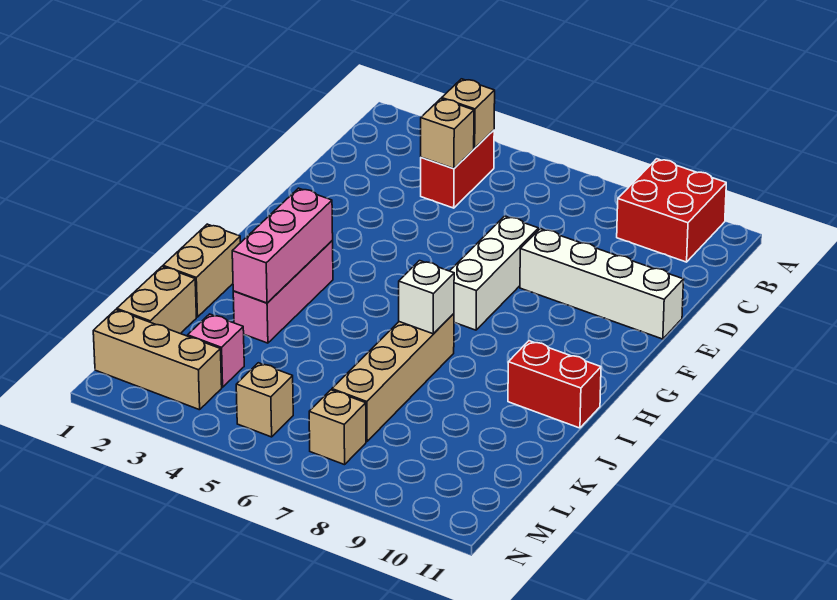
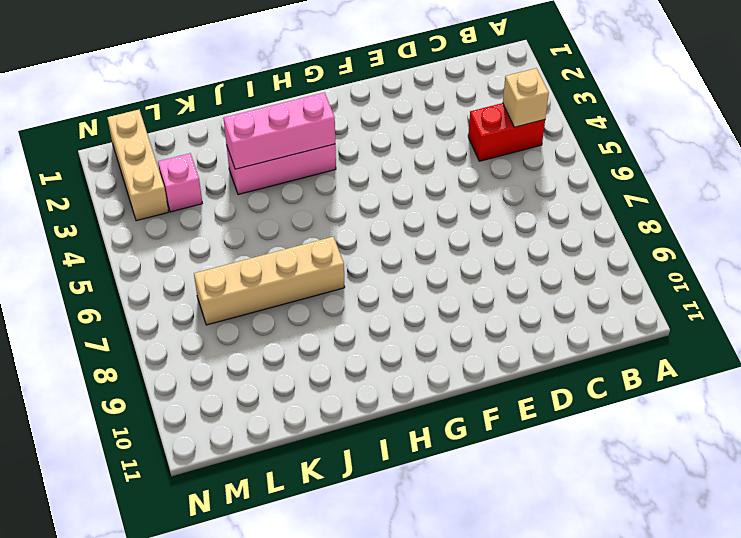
none -> red 2x2 brick [617,159,726,262]
none -> white 1x3 brick [450,216,538,330]
none -> white 1x4 brick [520,229,684,339]

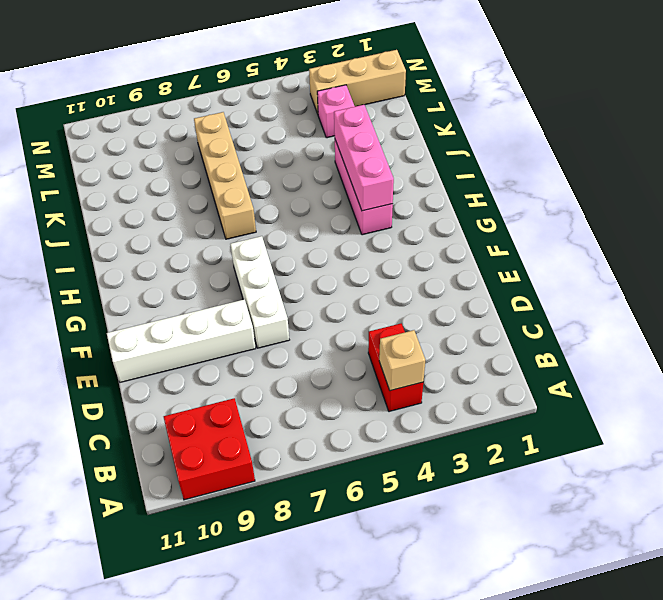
none -> tan 1x2 brick [163,224,240,317]
none -> red 1x2 brick [508,341,601,428]
none -> tan 1x2 brick [117,267,196,334]

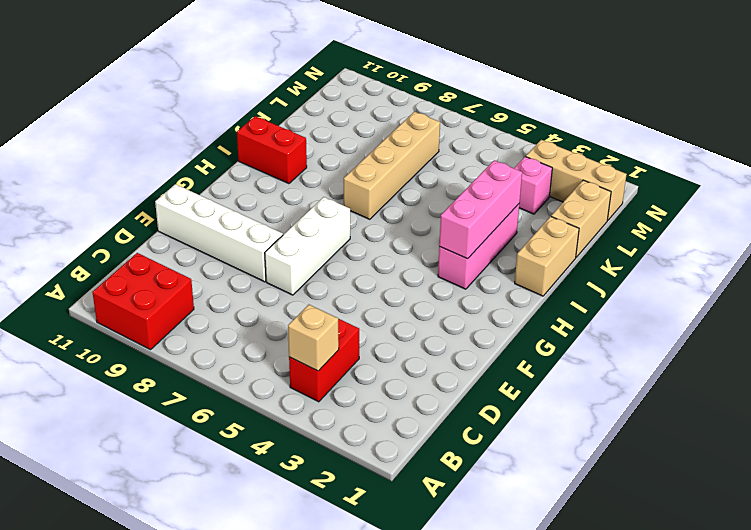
none -> tan 1x1 brick [236,363,293,437]
none -> tan 1x1 brick [309,390,366,465]
none -> tan 1x1 brick [421,99,474,169]

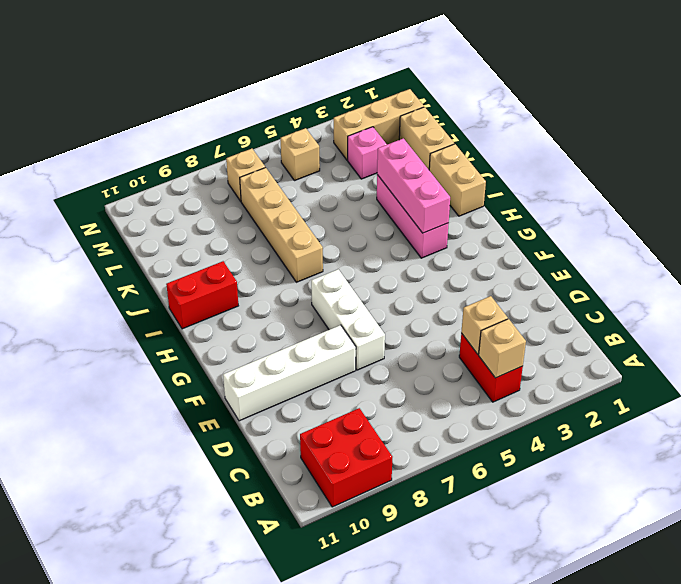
none -> white 1x1 brick [399,261,454,334]

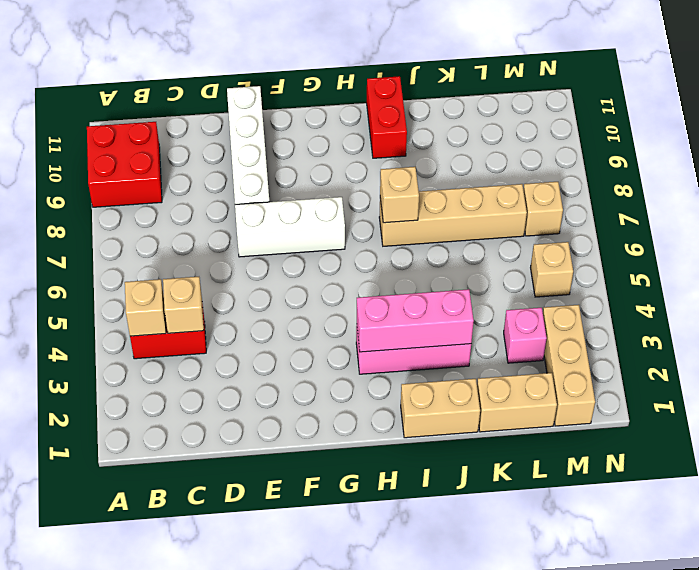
tan 1x1 brick [380,167,419,223] -> white 1x1 brick [399,261,454,334]

